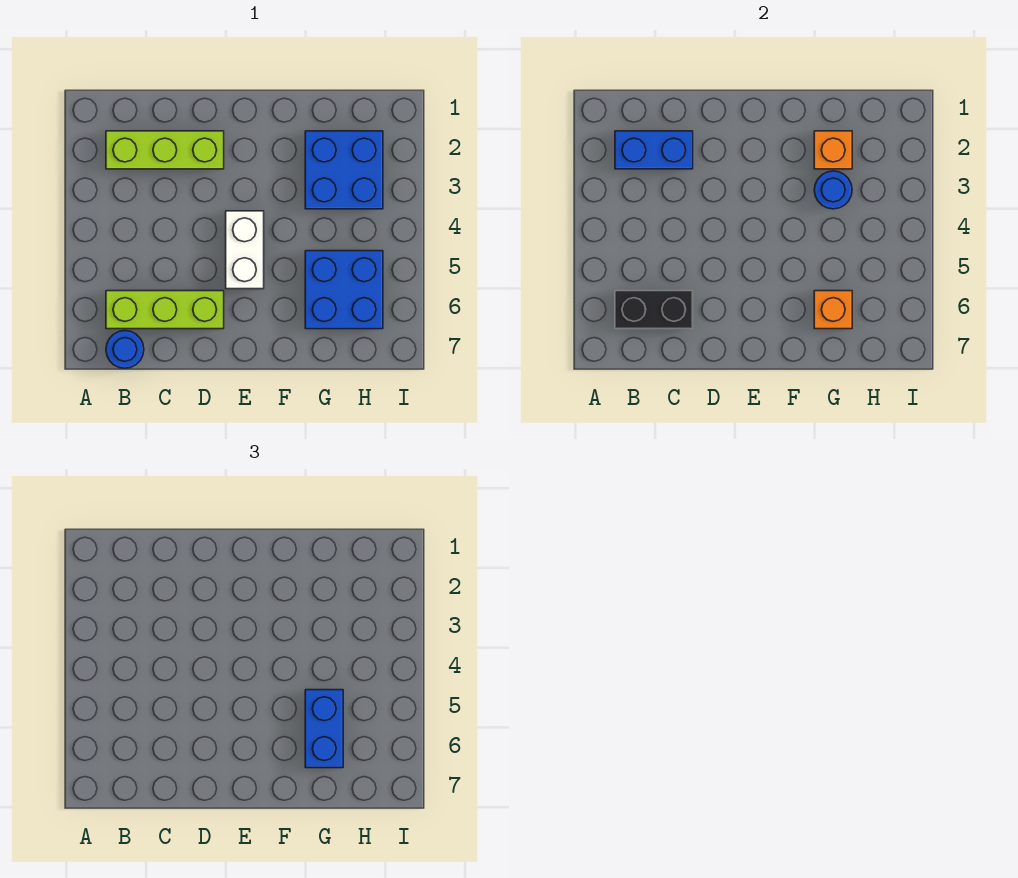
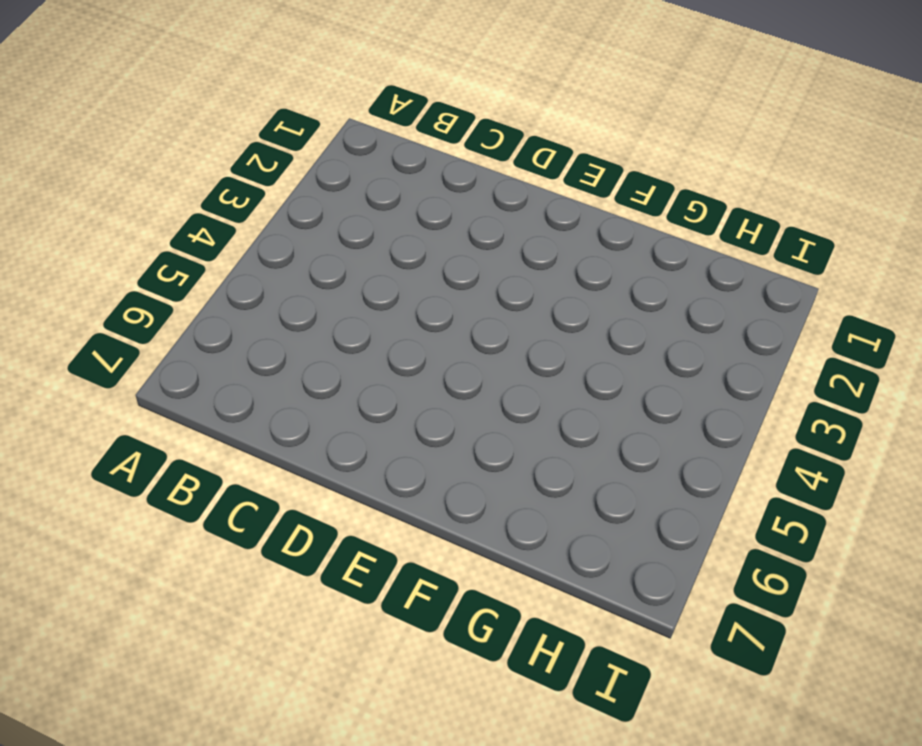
none -> lime 1x3 brick [106,131,224,169]
none -> lime 1x3 brick [106,291,224,329]
none -> blue 1x1 round brick [106,331,144,368]

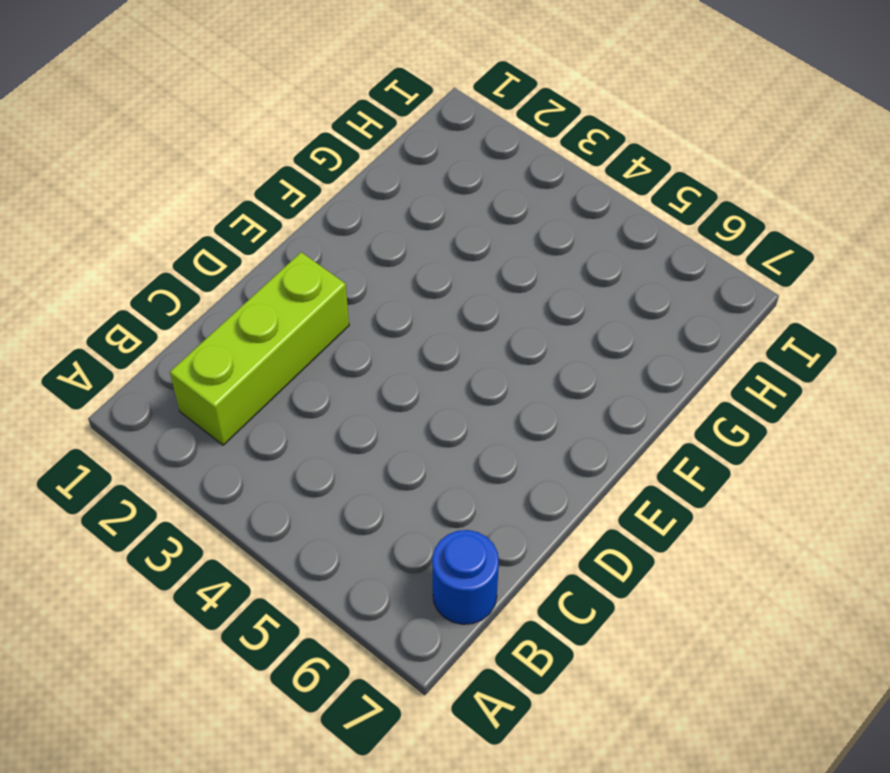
none -> lime 1x3 brick [106,291,224,329]
none -> white 1x2 brick [226,211,264,289]
none -> blue 2x2 brick [305,131,383,209]

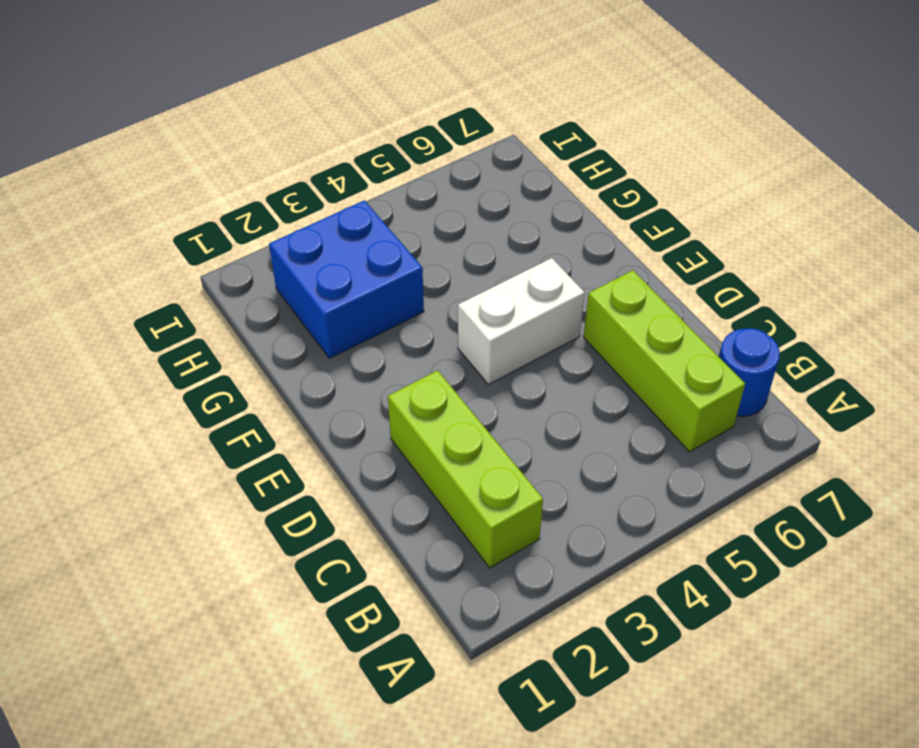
none -> blue 2x2 brick [305,251,383,329]
none -> blue 1x2 brick [615,131,693,169]
none -> black 1x2 brick [615,291,693,329]

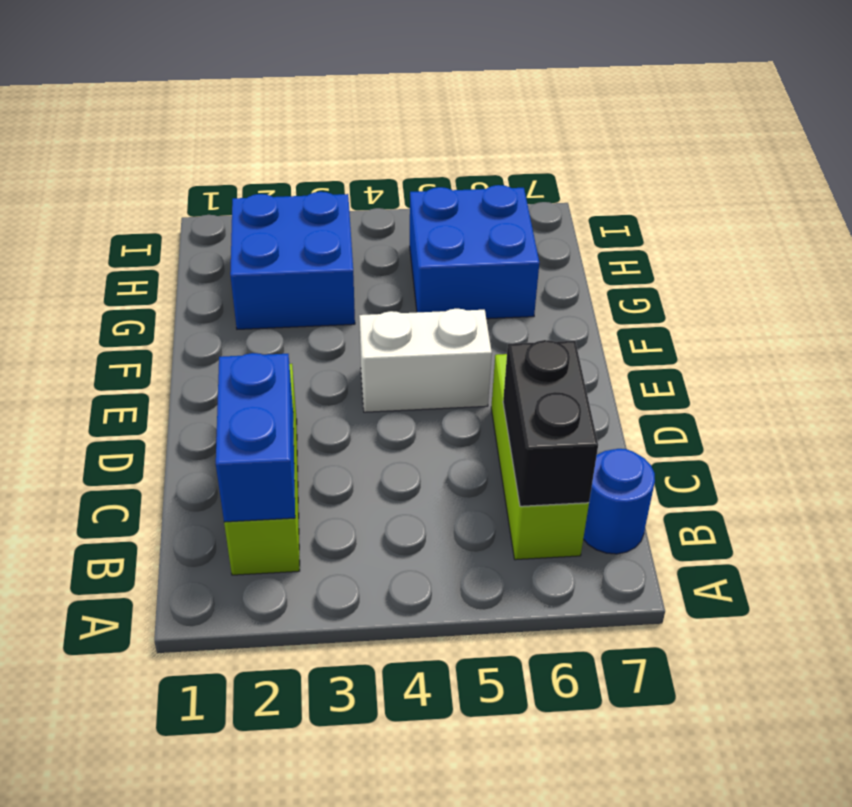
none -> orange 1x1 brick [814,131,852,169]
none -> blue 1x1 round brick [814,171,852,209]
none -> orange 1x1 brick [814,291,852,329]

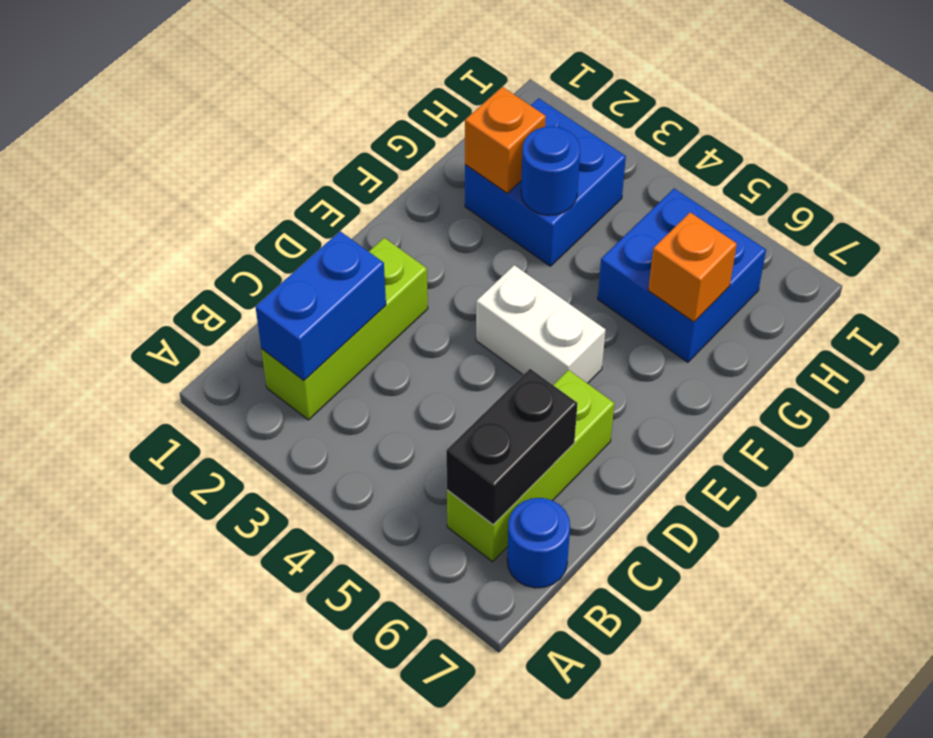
none -> blue 1x2 brick [305,690,343,768]

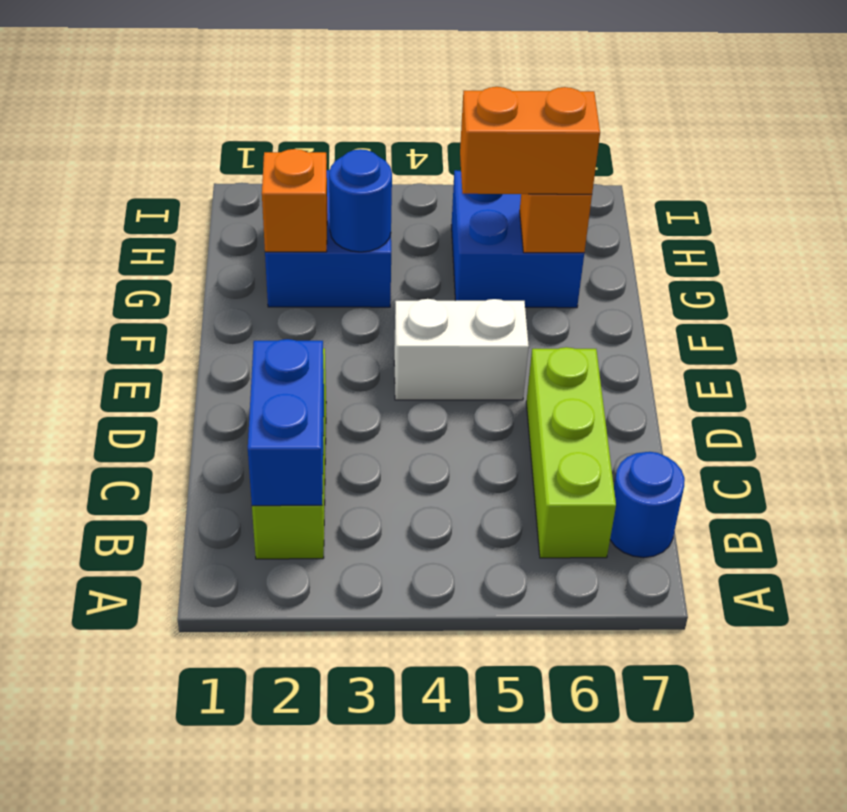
orange 1x2 brick [460,87,600,194] -> blue 1x2 brick [305,690,343,768]
none -> black 1x2 brick [615,291,693,329]

